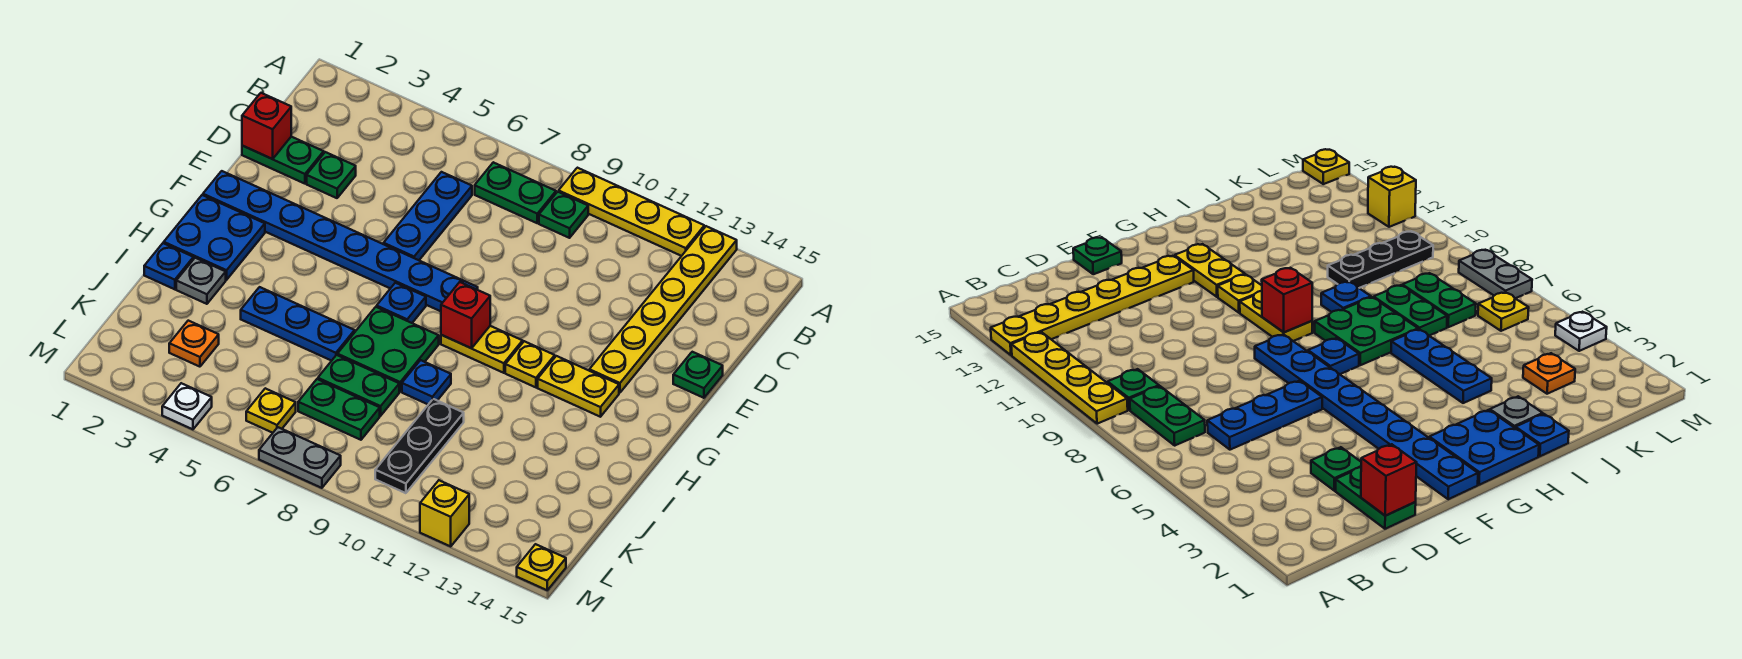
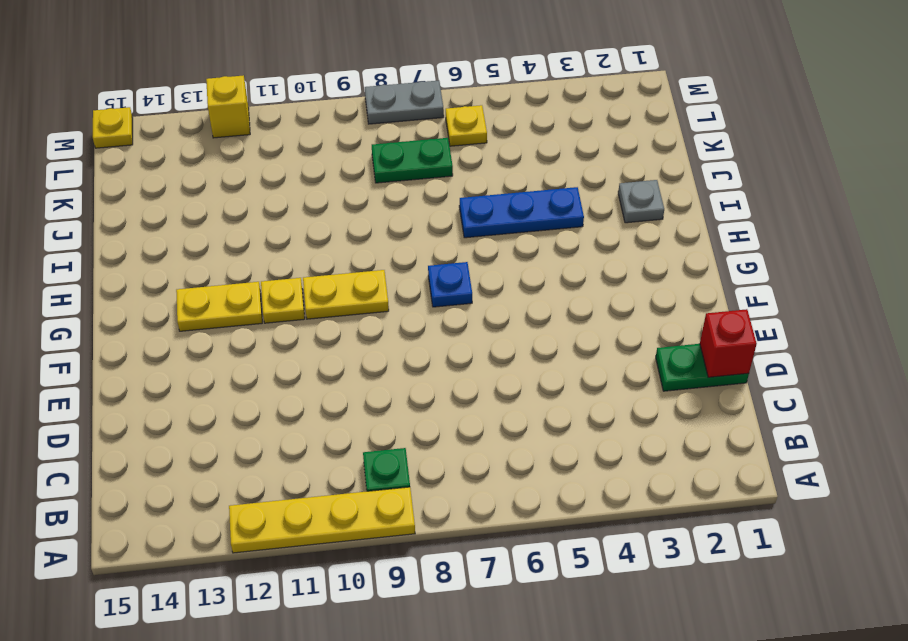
none -> yellow 1x6 plate [589,226,737,393]
none -> green 1x2 plate [475,162,556,223]
none -> blue 1x3 plate [384,172,472,260]
none -> green 1x1 plate [307,152,356,198]

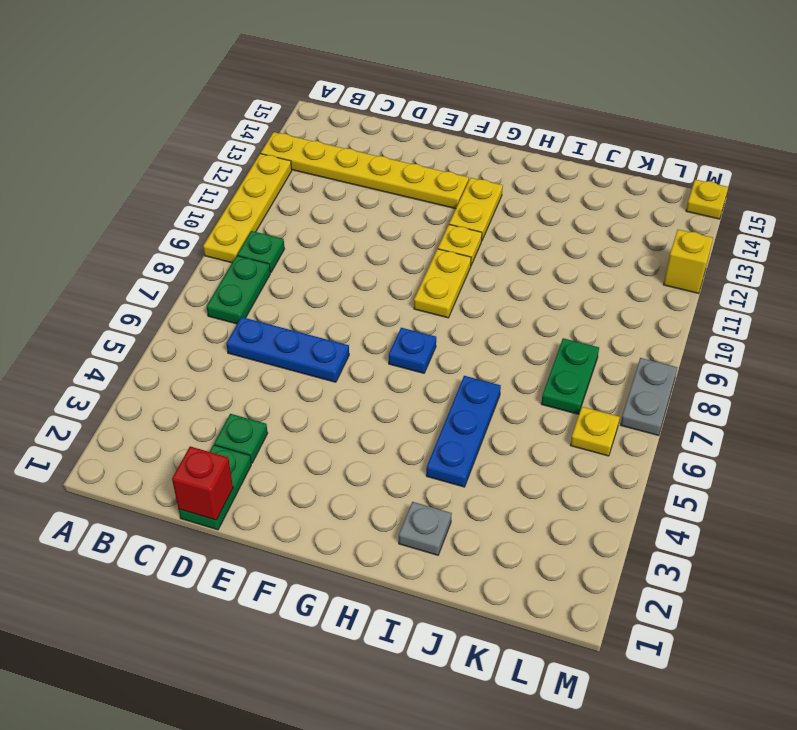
none -> green 1x1 plate [673,352,723,398]
none -> blue 1x8 plate [203,171,478,311]
none -> blue 2x2 plate [164,195,265,280]
none -> green 2x2 plate [337,307,439,392]

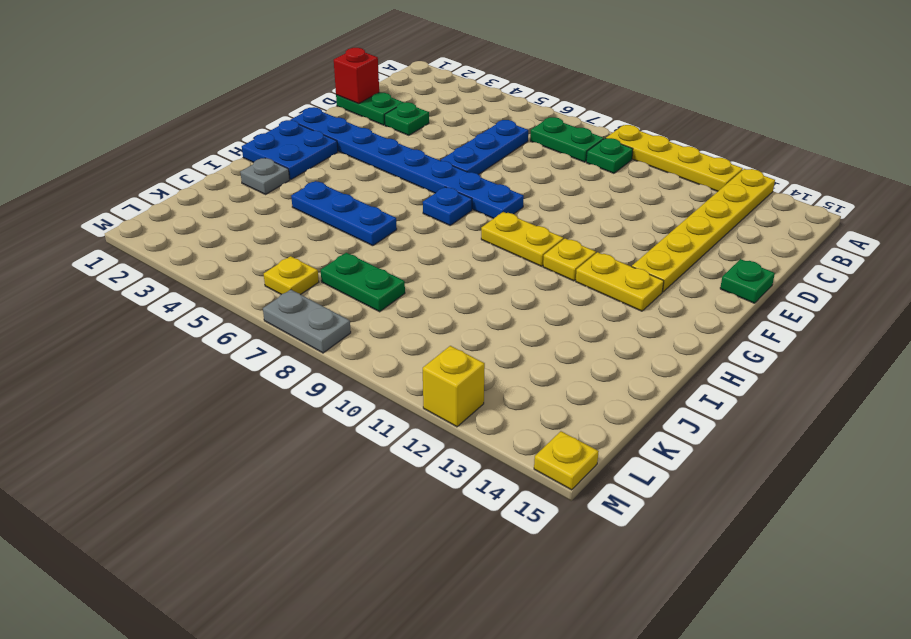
none -> green 2x2 plate [337,307,439,392]
none -> blue 1x1 plate [144,243,193,289]
none -> blue 1x1 plate [402,360,451,404]
none -> green 1x2 plate [318,355,399,416]

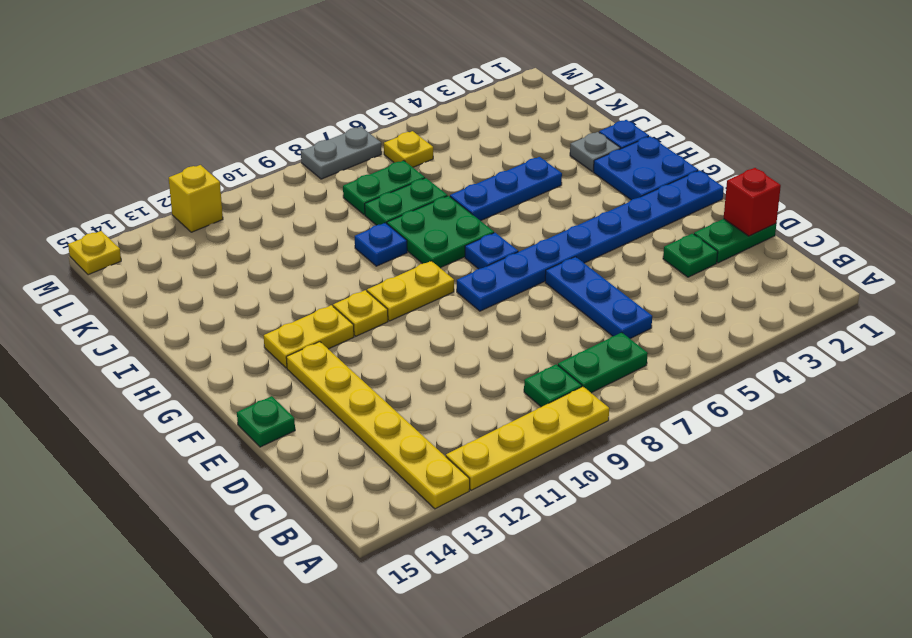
none -> black 1x3 plate [375,399,464,493]
none -> orange 1x1 plate [169,321,219,367]
none -> white 1x1 plate [162,383,212,429]
none -> red 1x1 brick [441,282,490,348]

